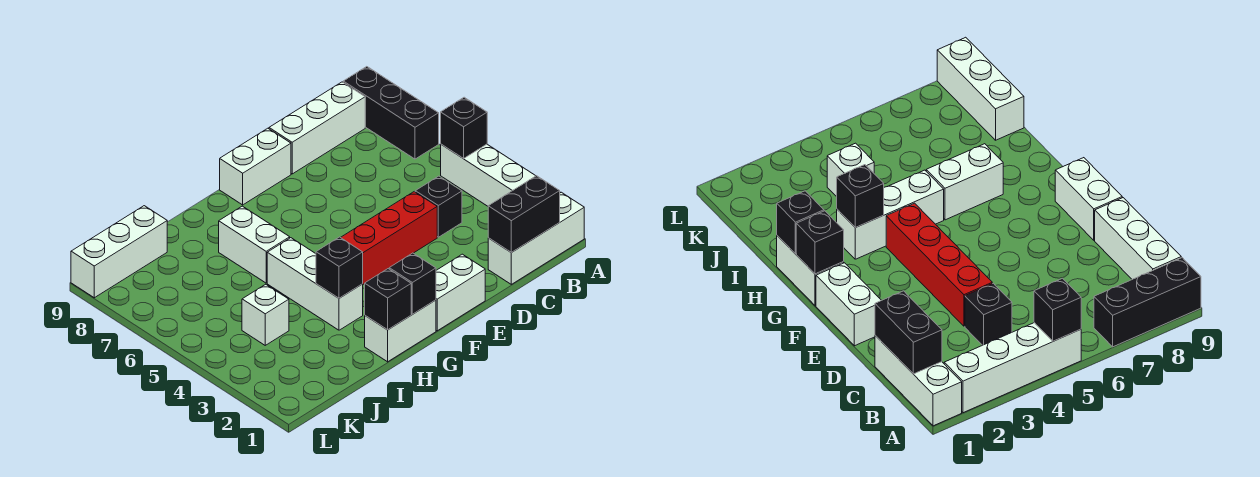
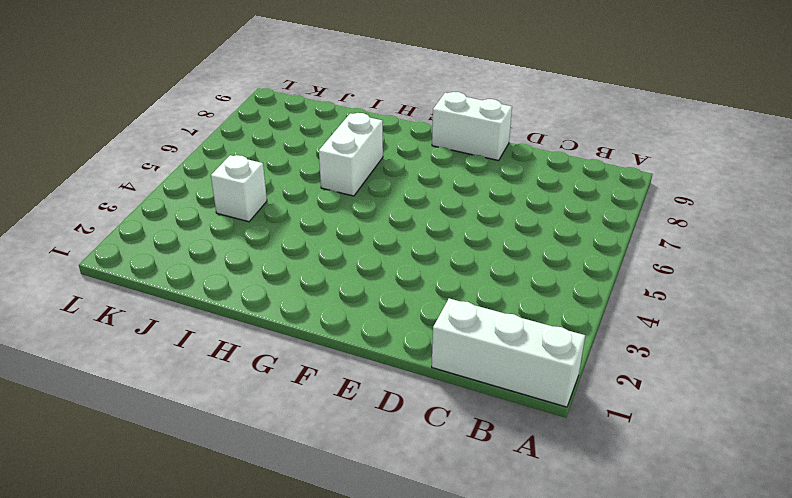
none -> white 1x4 brick [441,144,535,206]
none -> black 1x3 brick [343,67,439,159]
none -> white 1x3 brick [269,82,365,174]

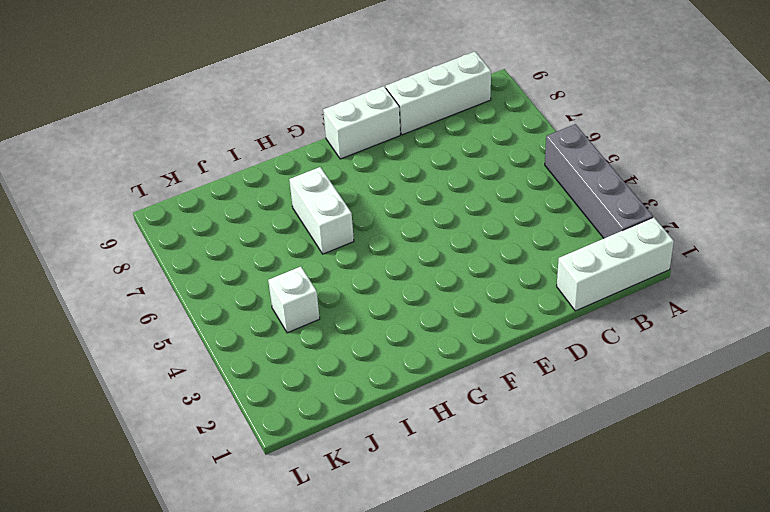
grey 1x4 brick [545,124,653,238] -> white 1x4 brick [441,144,535,206]
none -> black 1x3 brick [343,67,439,159]
none -> black 1x1 brick [415,176,462,237]
none -> red 1x4 brick [341,192,437,284]

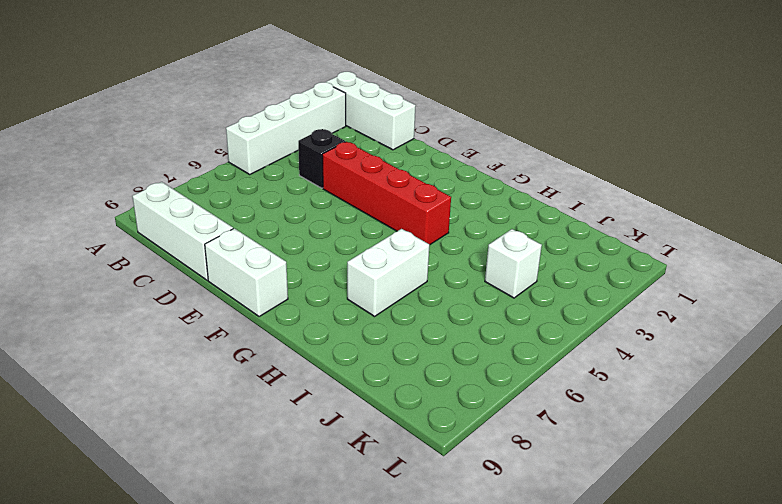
none -> black 1x3 brick [343,67,439,159]
none -> white 1x2 brick [436,254,485,331]
none -> white 1x2 brick [365,300,436,362]

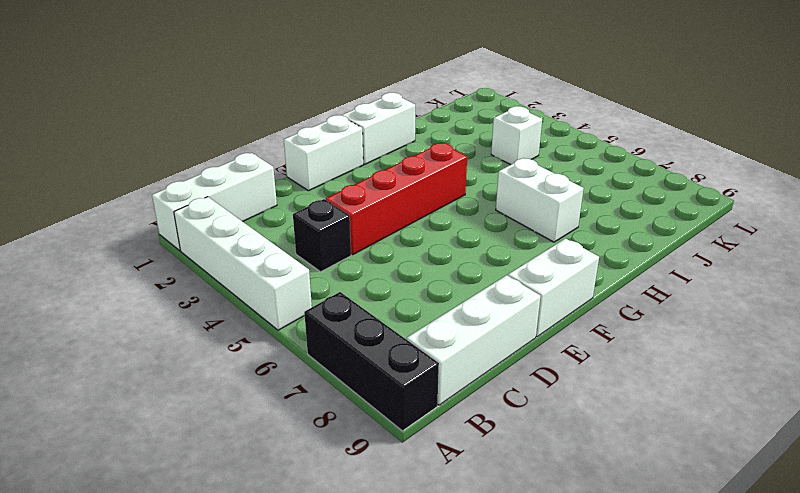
none -> white 1x3 brick [267,238,363,330]
none -> white 1x3 brick [71,206,167,298]
none -> black 1x1 brick [441,97,487,159]

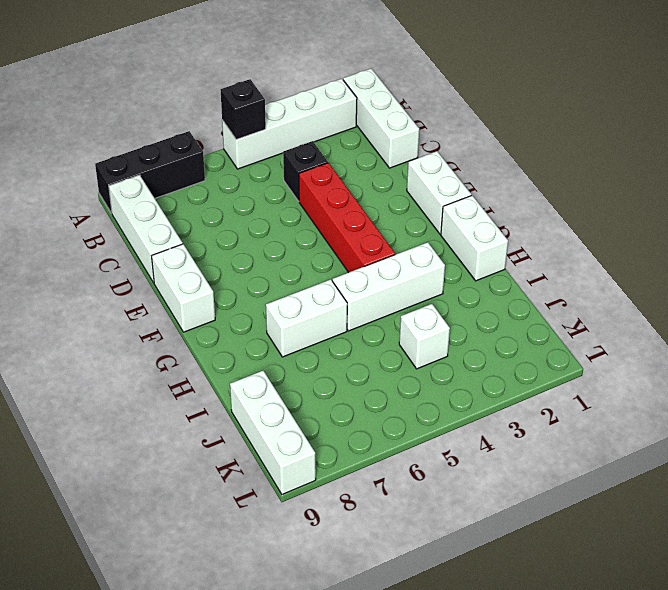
none -> black 1x2 brick [488,176,560,253]
none -> black 1x1 brick [389,253,436,314]
none -> black 1x1 brick [365,269,411,330]

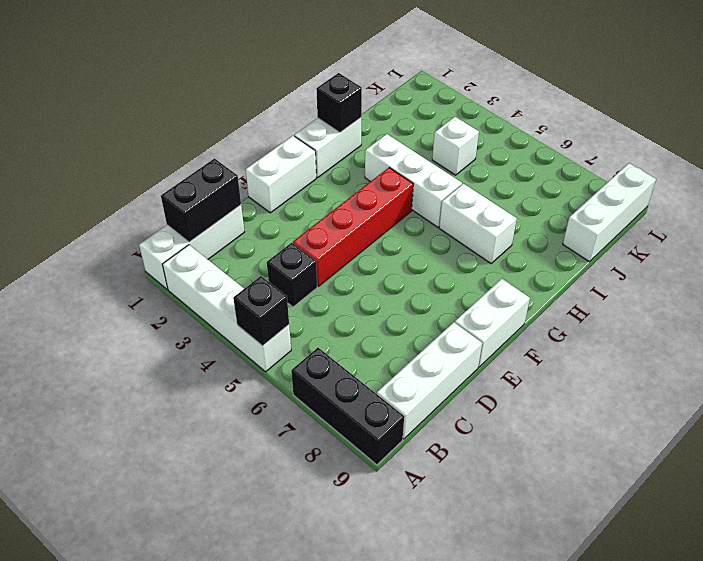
none -> black 1x1 brick [389,253,436,314]
none -> black 1x1 brick [316,237,363,298]

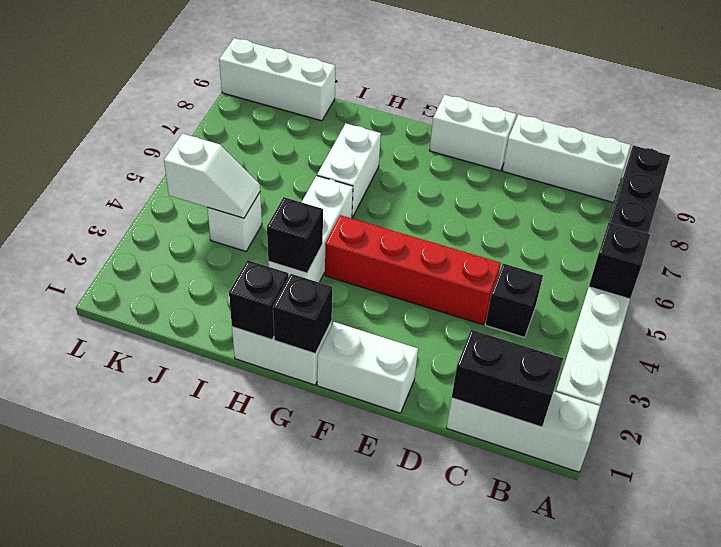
white 1x2 slope [164,134,260,218] -> none

